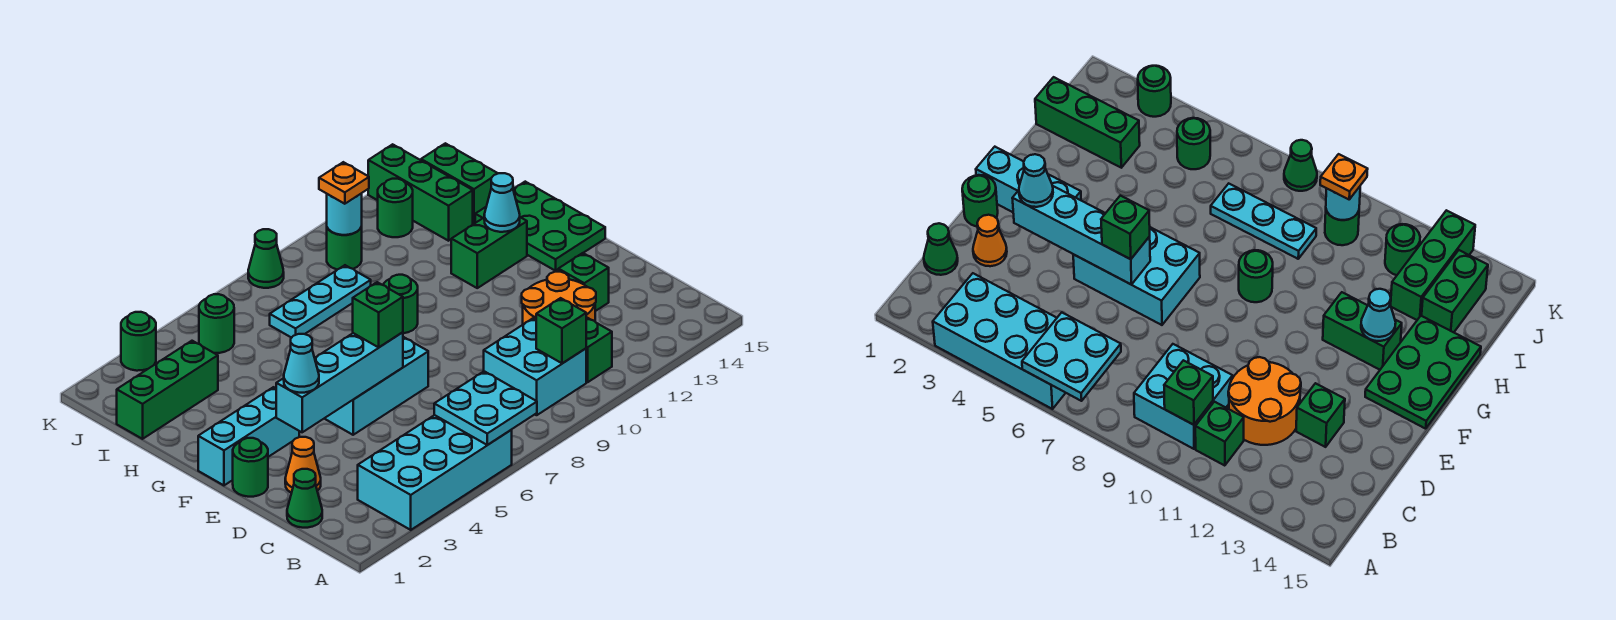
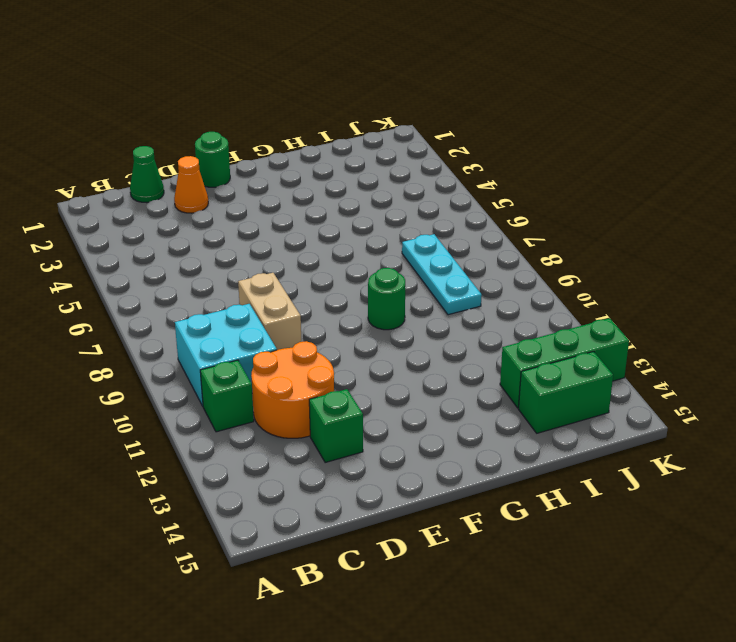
tan 1x2 brick [238,273,301,350] -> none
none -> cyan 2x4 brick [358,415,512,530]
none -> cyan 2x3 brick [324,337,428,435]
none -> cyan 1x3 brick [198,387,299,485]
none -> green 2x3 plate [475,182,605,271]

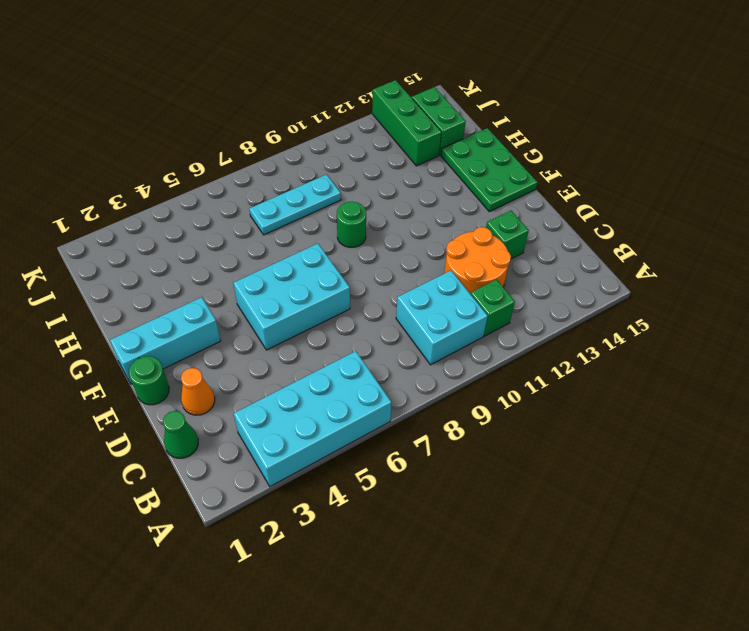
none -> green 1x2 brick [451,217,527,288]
none -> green 1x3 brick [117,341,218,439]
none -> green 1x1 round brick [199,294,234,353]
none -> green 1x1 round brick [327,227,362,269]

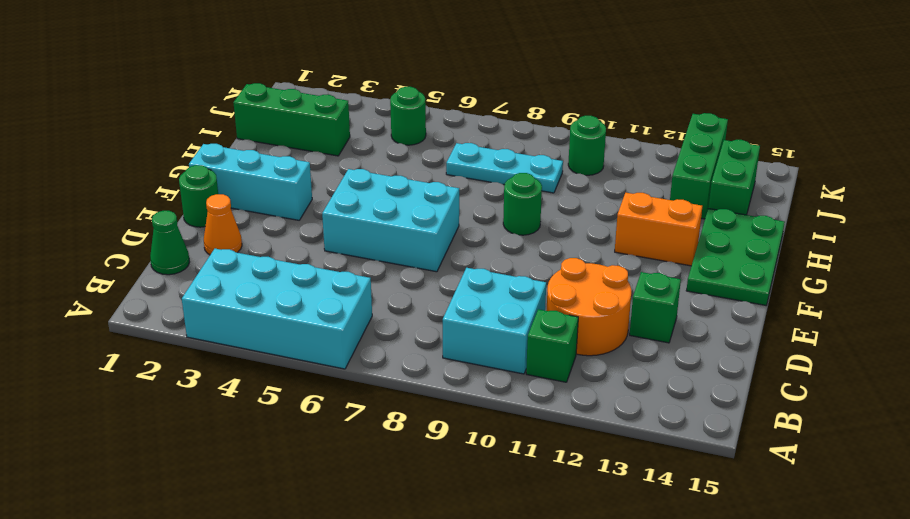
orange 1x2 brick [615,192,702,266] -> green 1x2 brick [451,217,527,288]
none -> green 1x1 round brick [378,179,413,237]
none -> green 1x1 round brick [121,312,156,371]
none -> green 1x1 cone [248,229,284,288]
none -> cyan 2x2 plate [434,371,537,445]

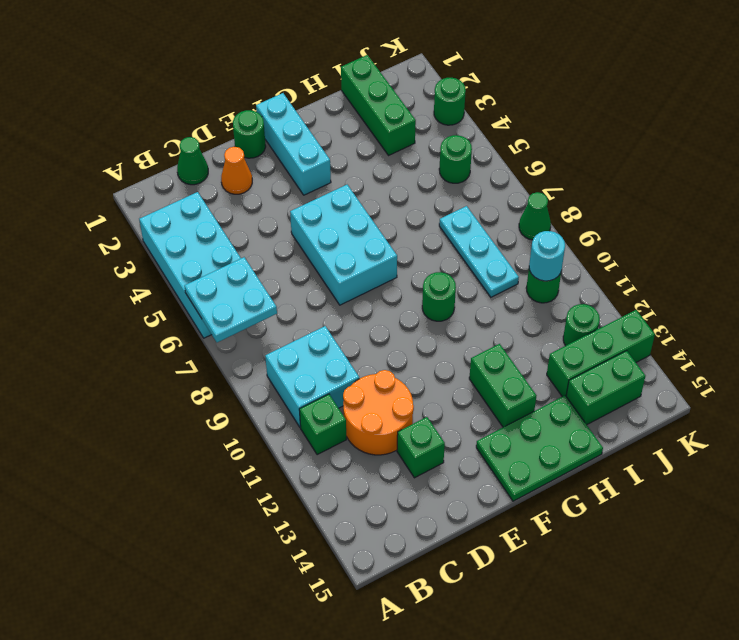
none -> green 1x1 brick [536,298,586,363]
none -> cyan 1x4 brick [276,332,403,432]
none -> cyan 1x1 cone [484,173,520,232]
none -> cyan 1x1 cone [284,334,319,393]

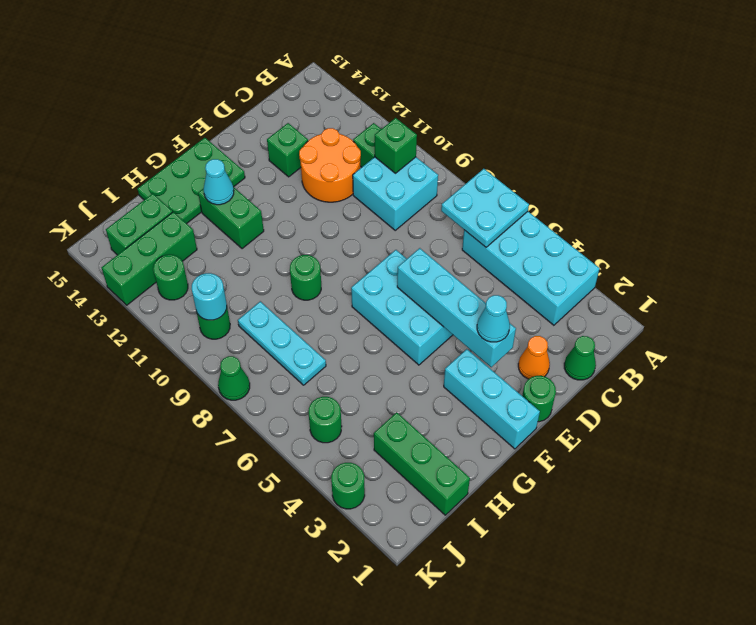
none -> green 1x1 brick [353,282,403,347]
none -> orange 1x1 plate [319,162,369,204]

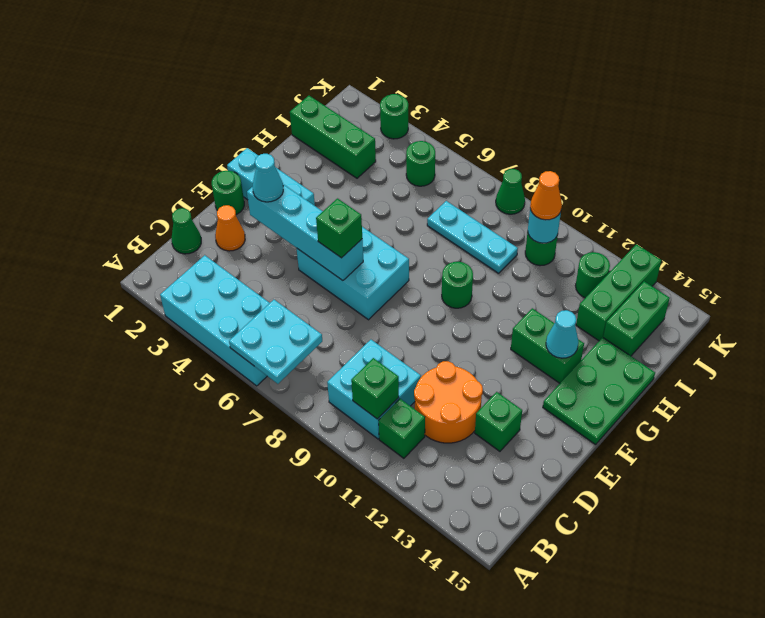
orange 1x1 cone [530,171,562,220] -> orange 1x1 plate [319,162,369,204]

